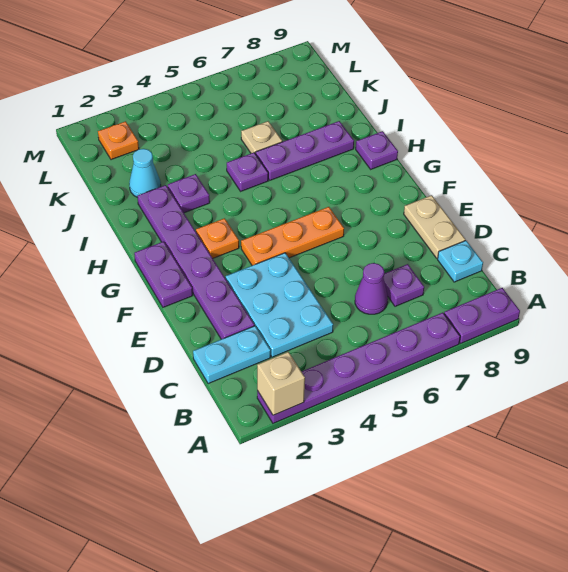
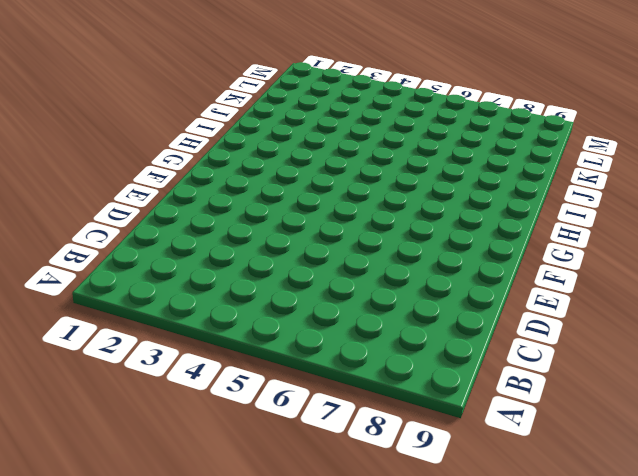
none -> purple 1x6 plate [257,313,460,423]
none -> purple 1x2 plate [444,288,520,343]
none -> cyan 1x2 plate [193,326,271,384]

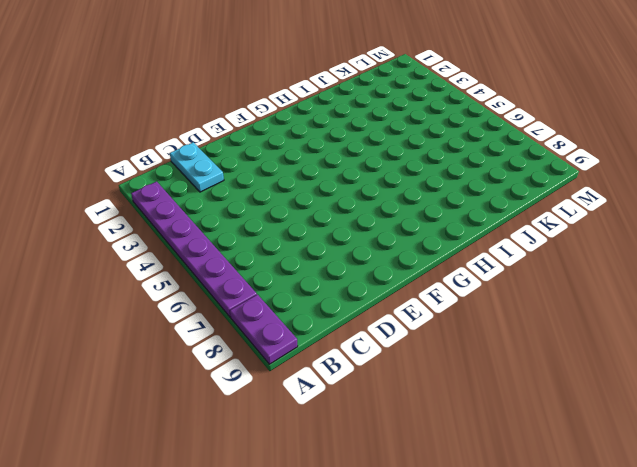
none -> cyan 2x3 plate [226,253,333,357]
none -> purple 1x1 cone [355,263,388,314]
none -> purple 1x1 plate [384,264,424,306]

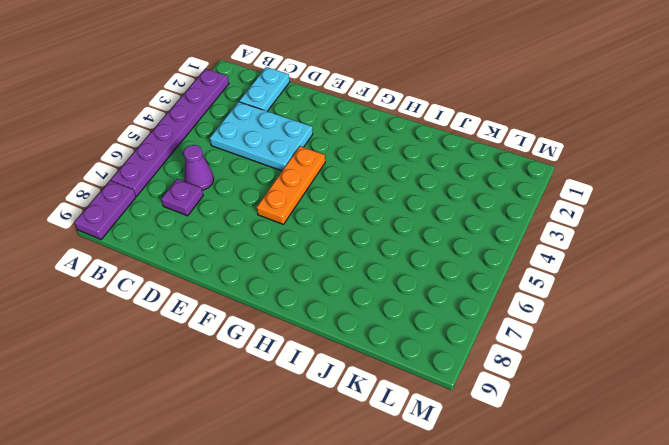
none -> cyan 1x1 plate [438,240,483,282]
none -> purple 1x6 plate [137,185,255,339]
none -> tan 1x2 plate [404,195,465,258]

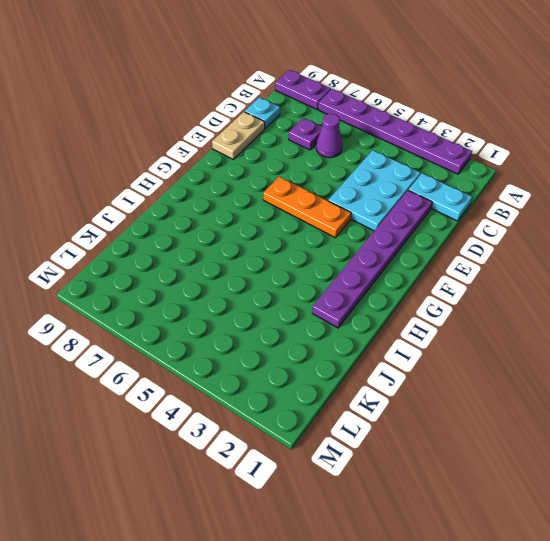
none -> purple 1x2 plate [134,241,193,307]
none -> orange 1x1 plate [196,218,239,258]
none -> purple 1x1 plate [356,131,398,169]

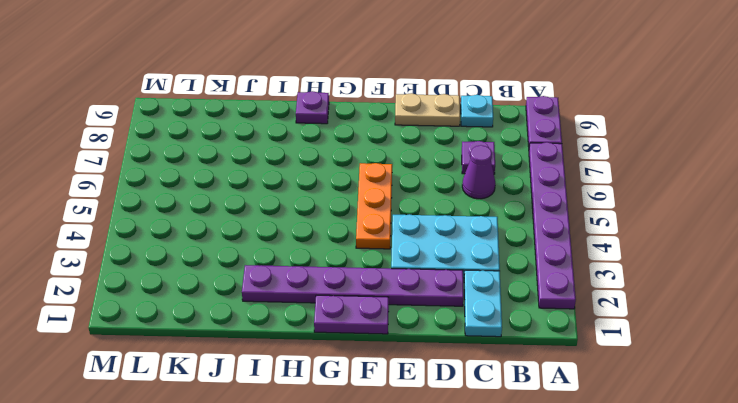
none -> orange 1x1 plate [196,218,239,258]
none -> purple 1x1 plate [168,174,210,213]
none -> purple 1x1 plate [227,153,268,191]

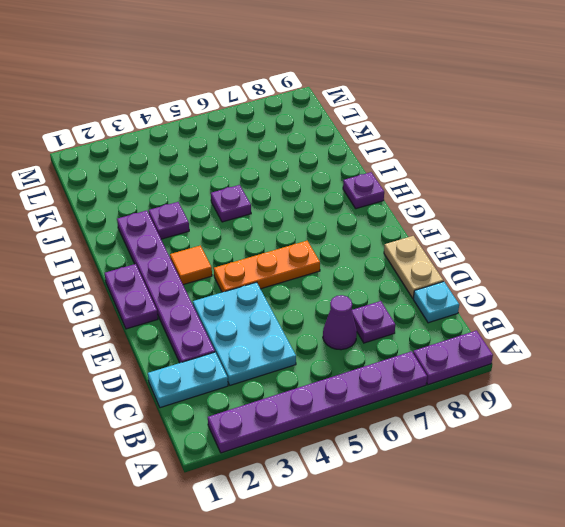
orange 1x1 tile [170,246,212,285] -> orange 1x1 plate [196,218,239,258]
none -> purple 1x3 plate [256,121,354,180]
none -> cyan 1x1 cone [129,149,161,198]
none -> tan 1x1 plate [241,121,282,154]

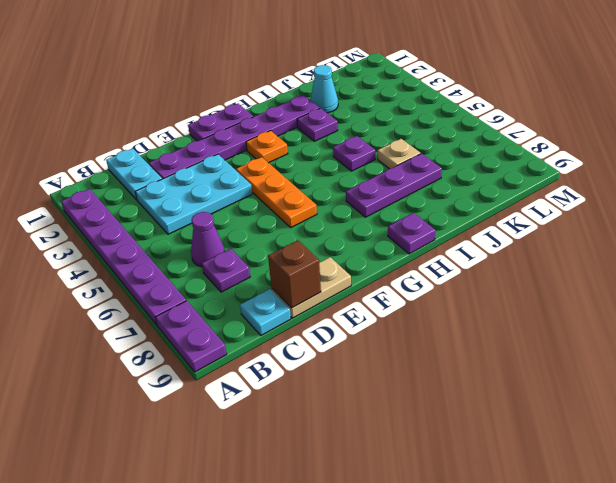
brown 1x1 brick [268,240,321,308] -> none
purple 1x3 plate [346,154,442,217] -> purple 1x3 plate turned to [256,121,354,180]
none -> orange 1x1 plate [98,121,139,160]
none -> tan 1x1 brick [257,352,305,415]

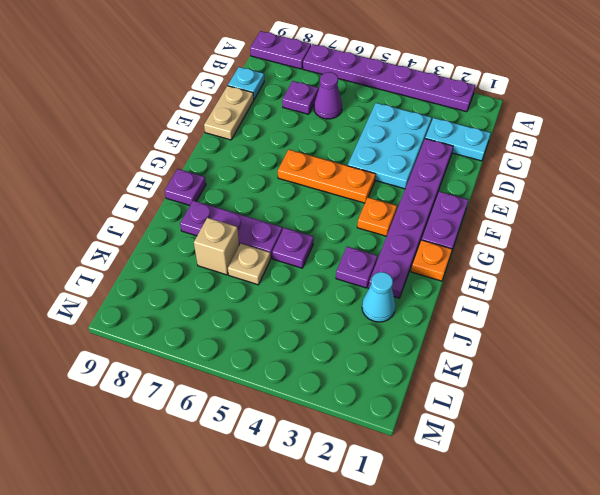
orange 1x1 plate [411,240,452,281] -> orange 1x1 plate moved to [98,121,139,160]
tan 1x1 brick [194,218,239,275] -> tan 1x1 brick moved to [257,352,305,415]

